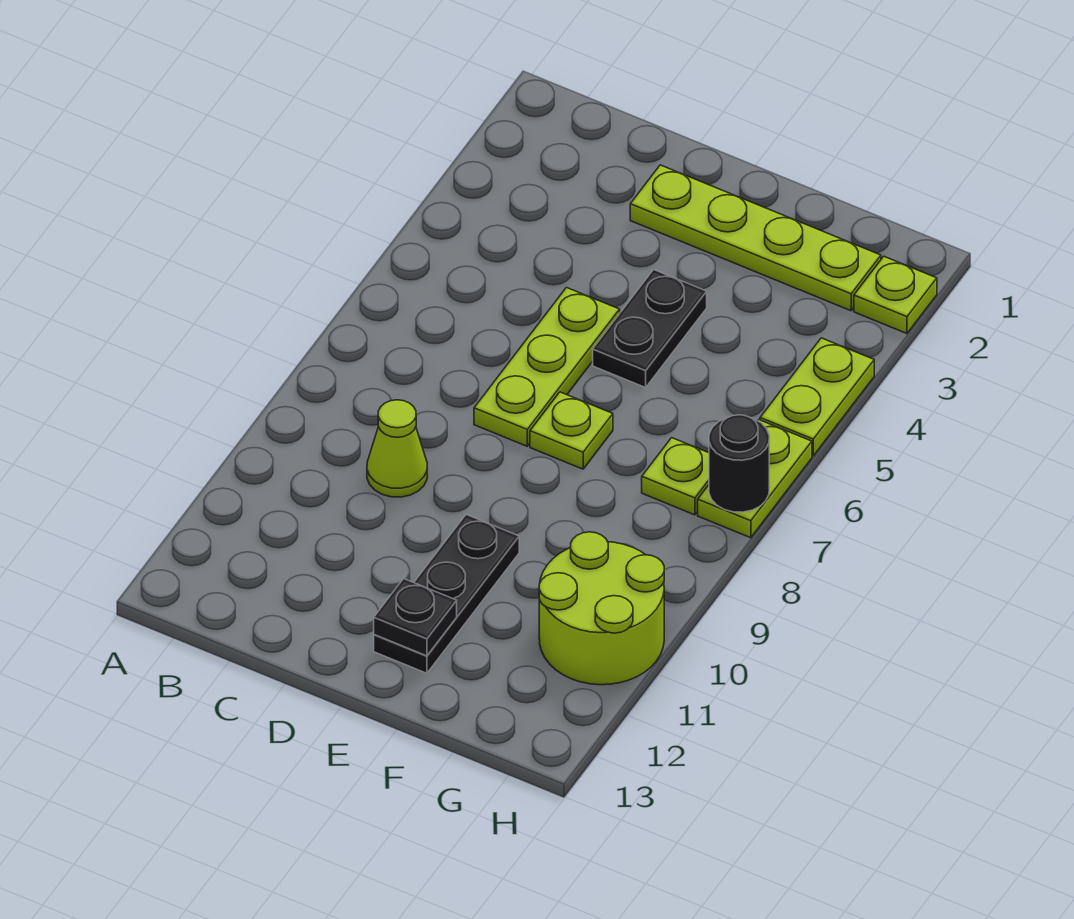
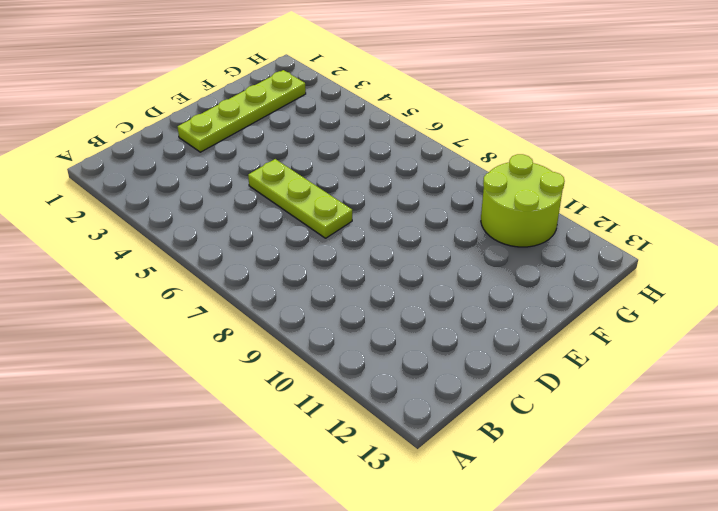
none -> lime 1x1 cone [367,400,427,497]
none -> black 1x2 plate [593,269,707,388]
none -> lime 1x1 plate [530,392,613,469]

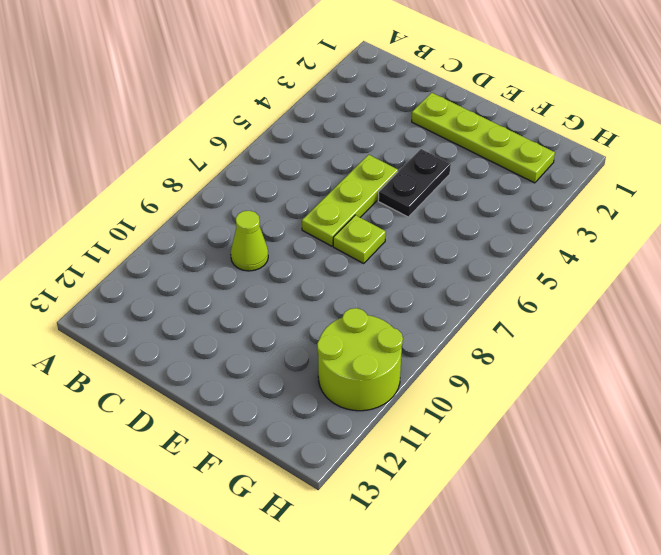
none -> black 1x3 plate [374,515,519,673]
none -> lime 1x1 plate [642,438,709,515]
none -> lime 1x1 plate [854,256,937,334]

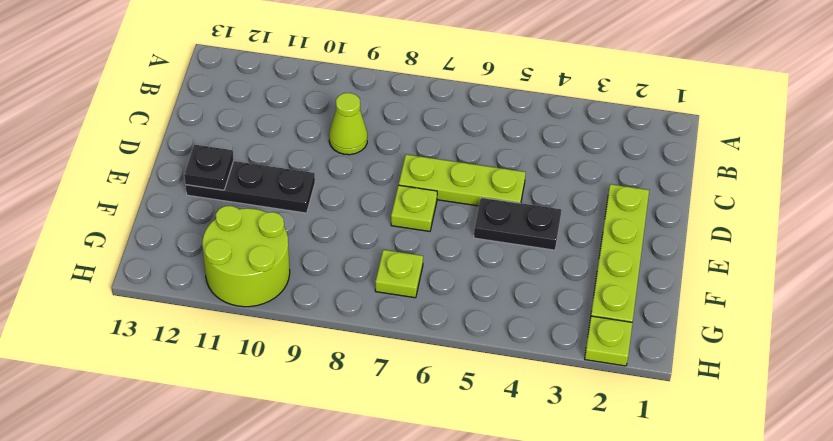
none -> lime 1x2 plate [760,338,874,456]
none -> lime 1x2 plate [698,420,812,538]
none -> black 1x1 round brick [709,415,769,512]

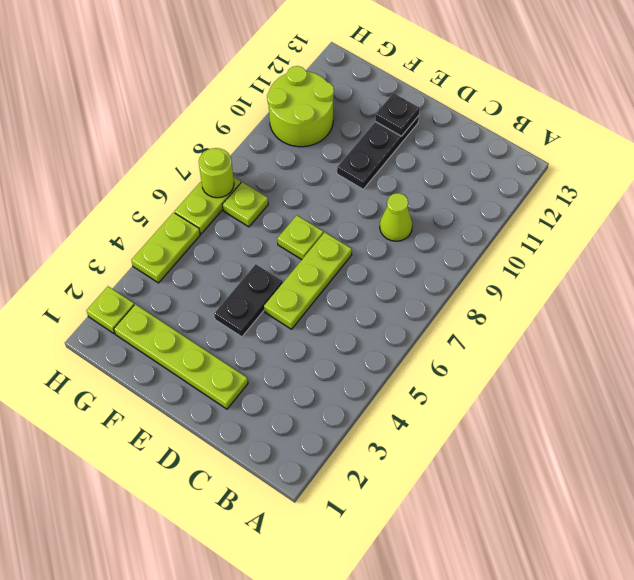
lime 1x1 round brick [199,148,234,198] -> black 1x1 round brick [709,415,769,512]

